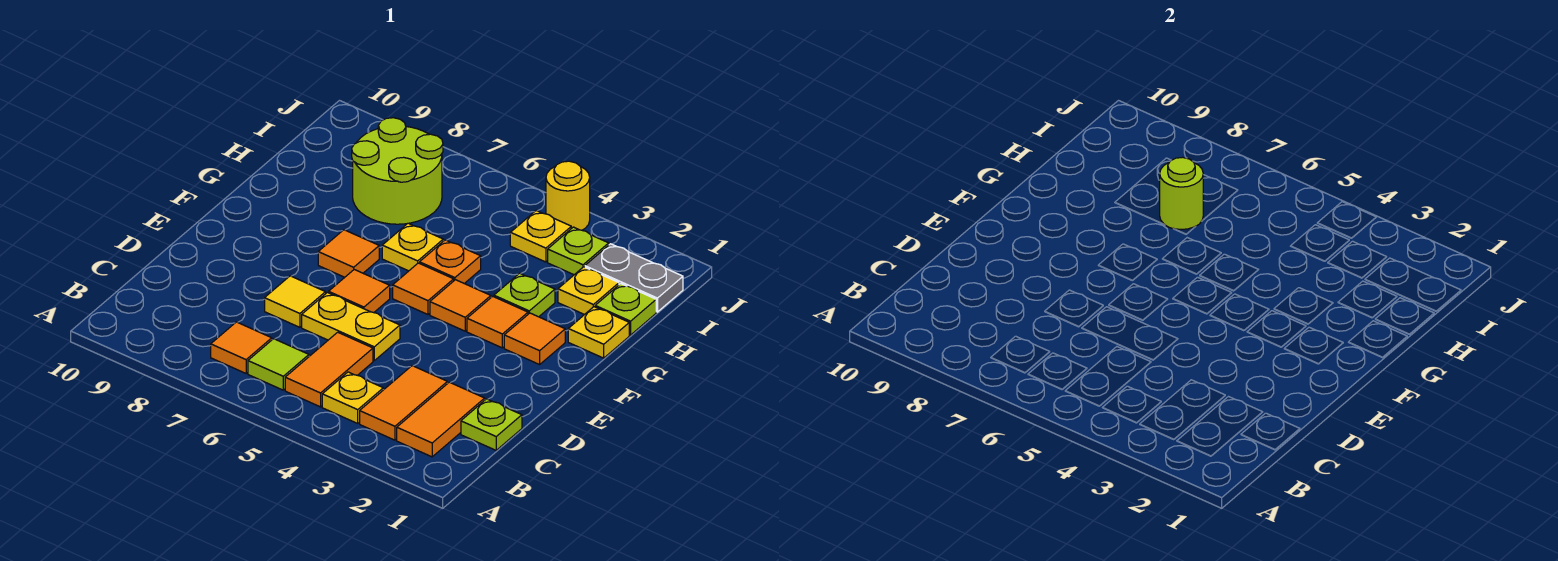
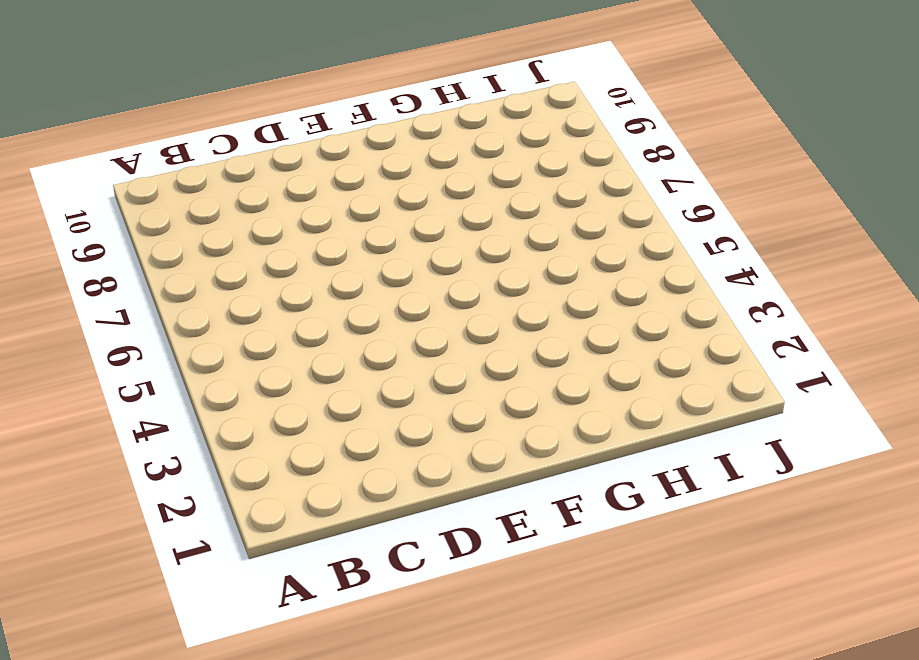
none -> orange 1x2 tile [397,382,485,457]
none -> orange 1x2 tile [360,366,447,440]
none -> yellow 1x1 plate [322,372,383,423]

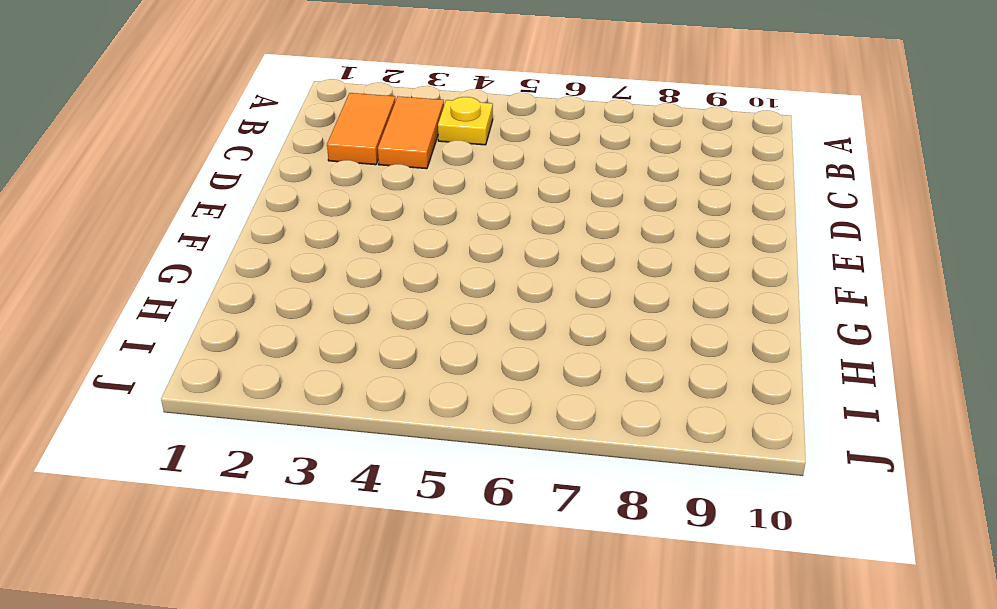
none -> orange 1x2 tile [285,332,373,407]
none -> lime 1x1 tile [248,339,309,390]
none -> orange 1x1 tile [211,322,272,373]

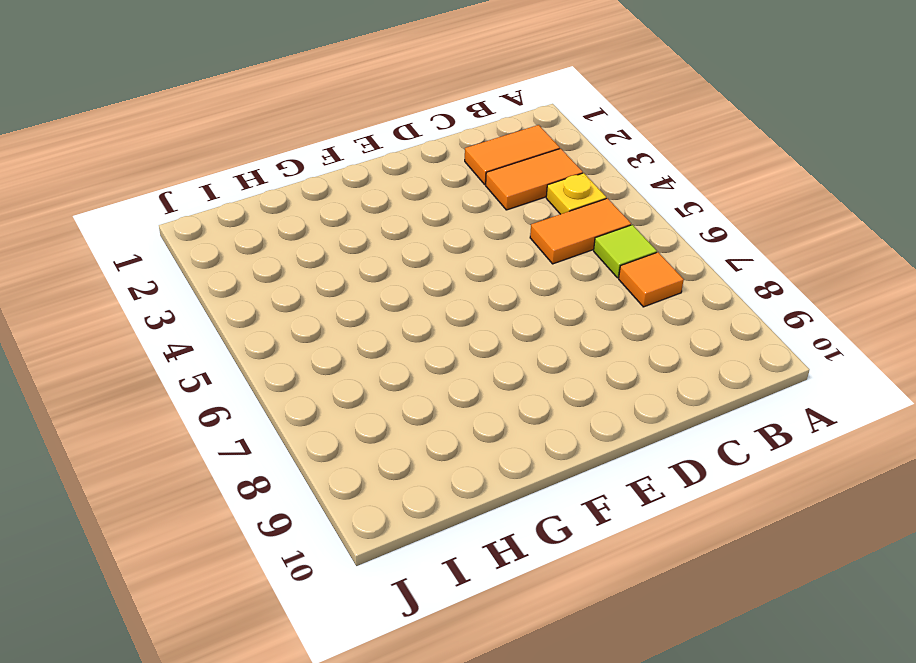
none -> lime 1x1 plate [461,399,522,450]
none -> yellow 1x2 plate [302,293,400,361]
none -> yellow 1x1 tile [265,276,326,327]

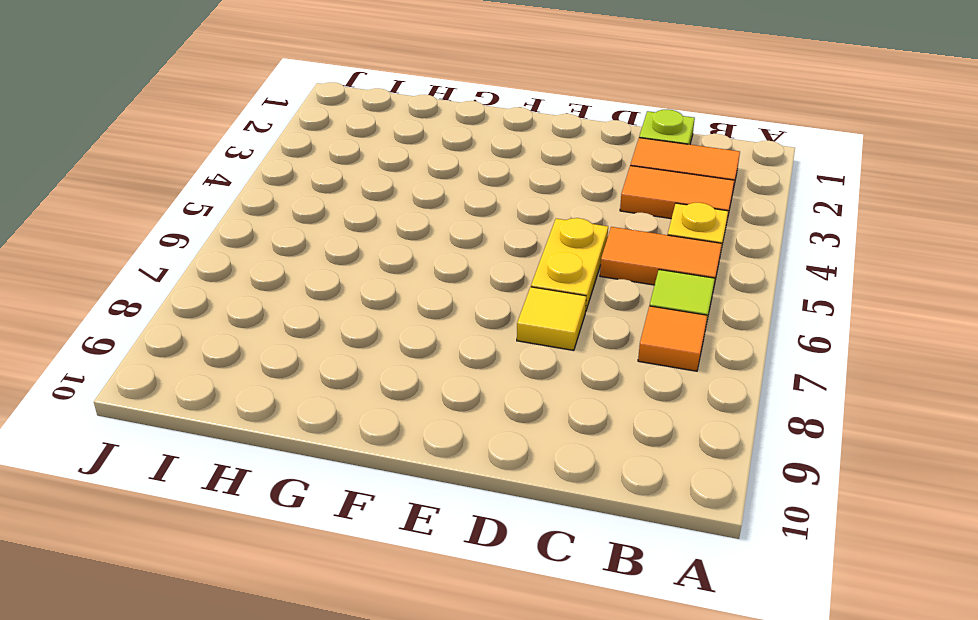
none -> orange 1x1 tile [329,270,390,313]
none -> orange 1x1 tile [504,313,565,365]
none -> orange 1x1 tile [467,296,528,348]

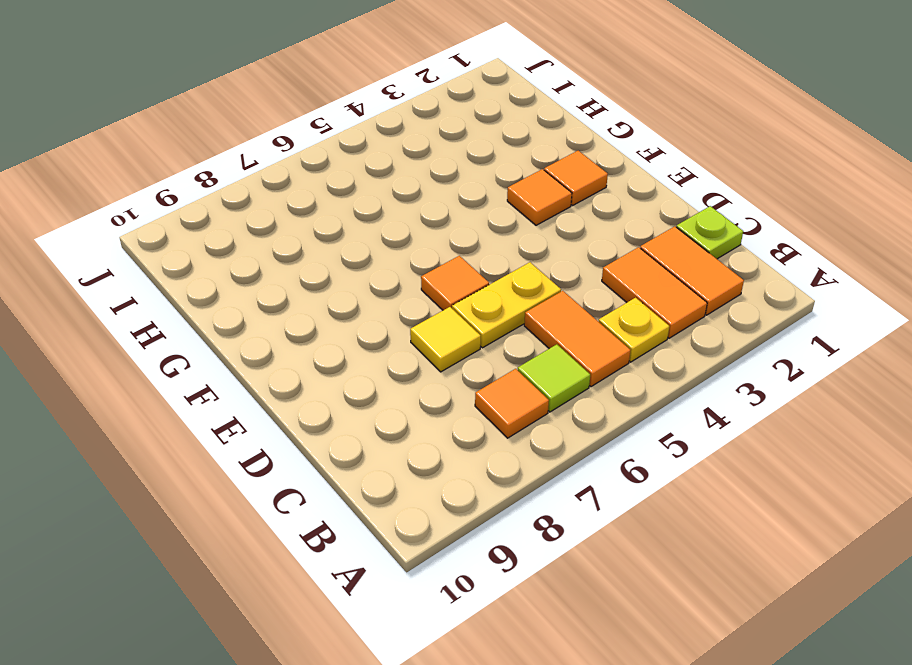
none -> orange 1x1 tile [430,280,491,331]
none -> orange 1x1 tile [393,263,454,314]
none -> orange 1x1 tile [318,230,379,277]

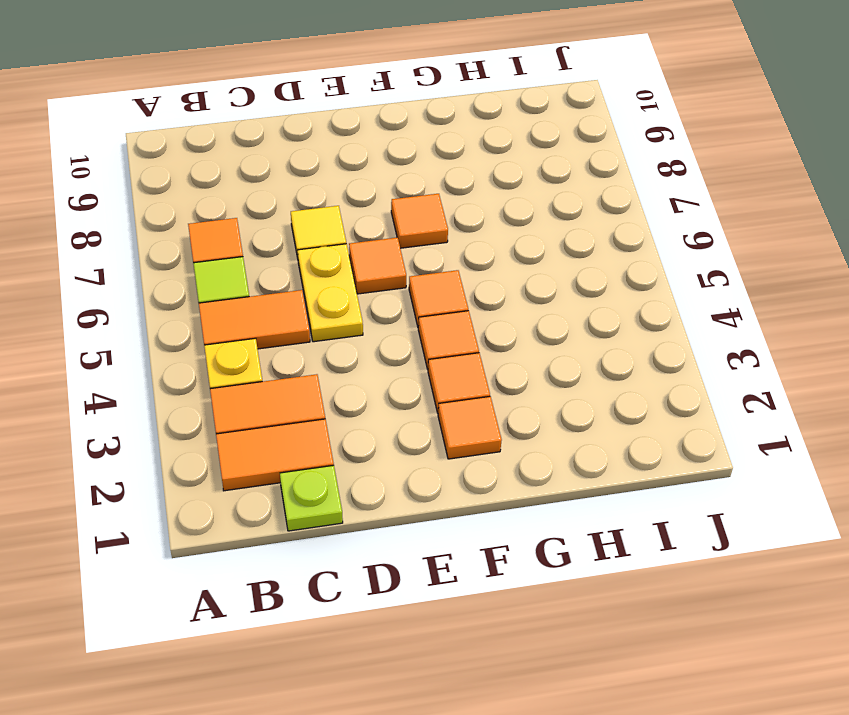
none -> yellow 1x1 plate [568,307,629,358]
none -> lime 1x1 plate [494,273,555,317]
none -> orange 1x1 plate [420,240,481,284]

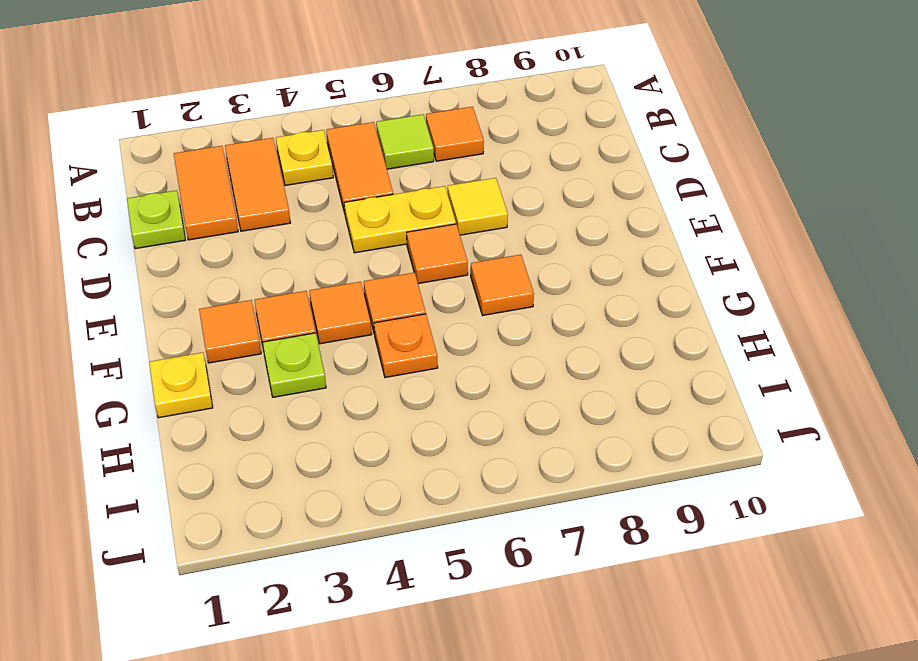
none -> yellow 1x1 plate [382,223,443,271]
none -> lime 1x1 plate [595,284,656,335]
none -> yellow 1x1 plate [558,267,619,315]

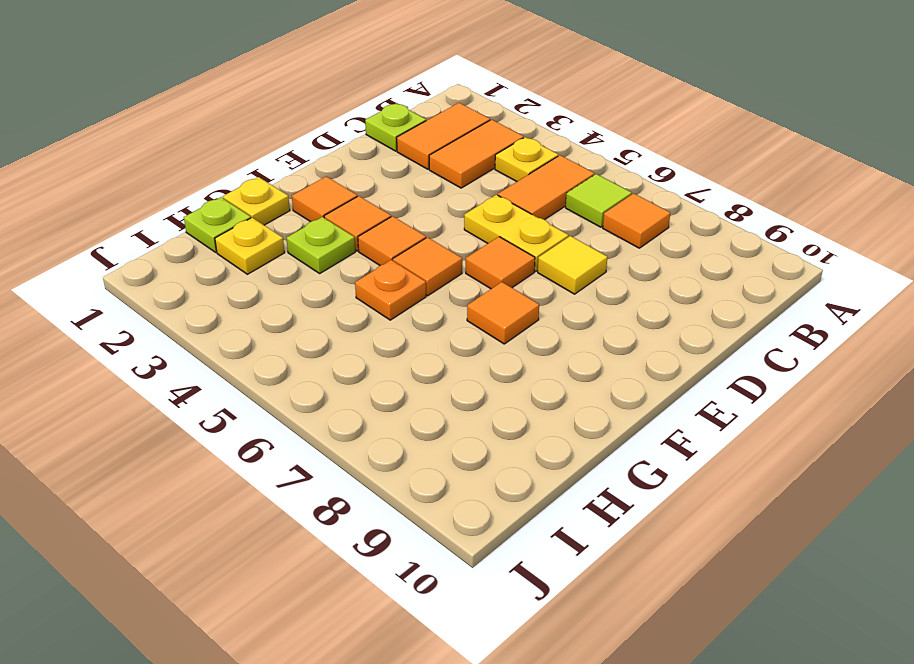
none -> yellow 1x1 plate [382,223,443,271]
none -> lime 2x2 round brick [352,118,443,224]
none -> grey 1x2 plate [585,244,683,312]

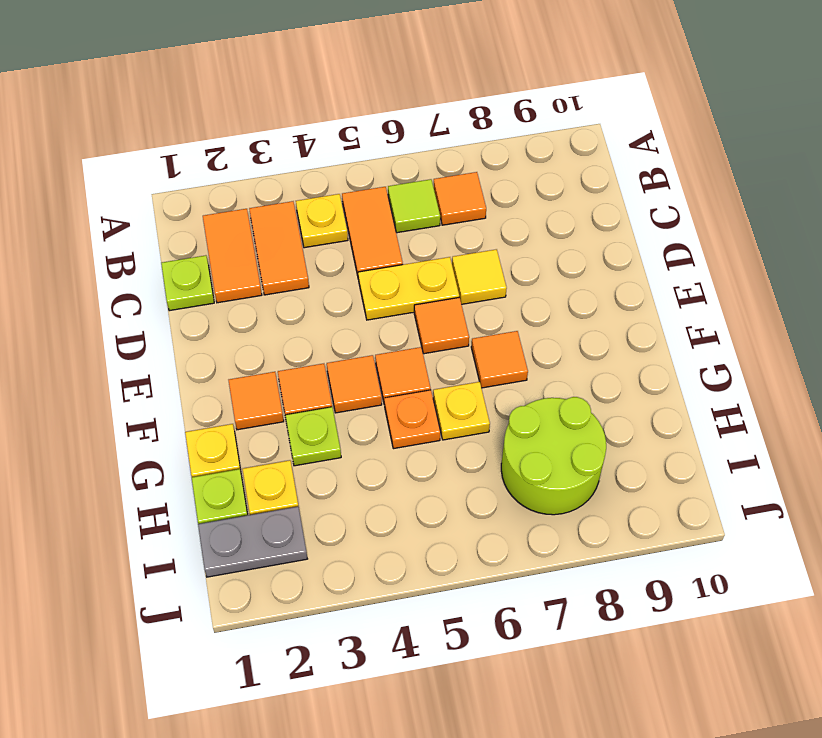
none -> lime 1x1 plate [548,227,609,275]
none -> yellow 1x1 plate [510,211,571,262]
none -> yellow 1x1 round brick [546,161,590,230]

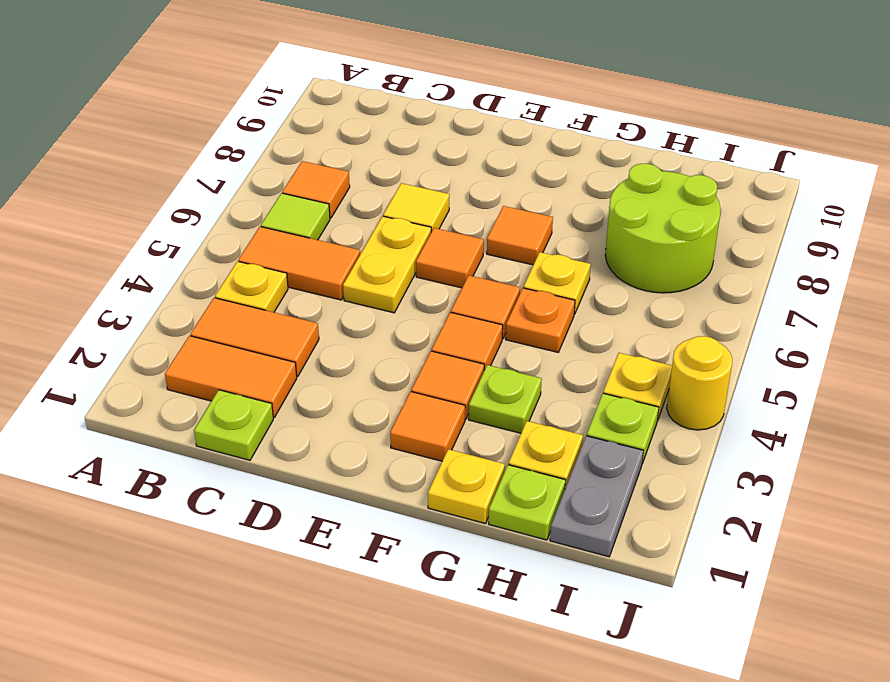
none -> lime 1x1 round brick [1160,157,1203,230]

